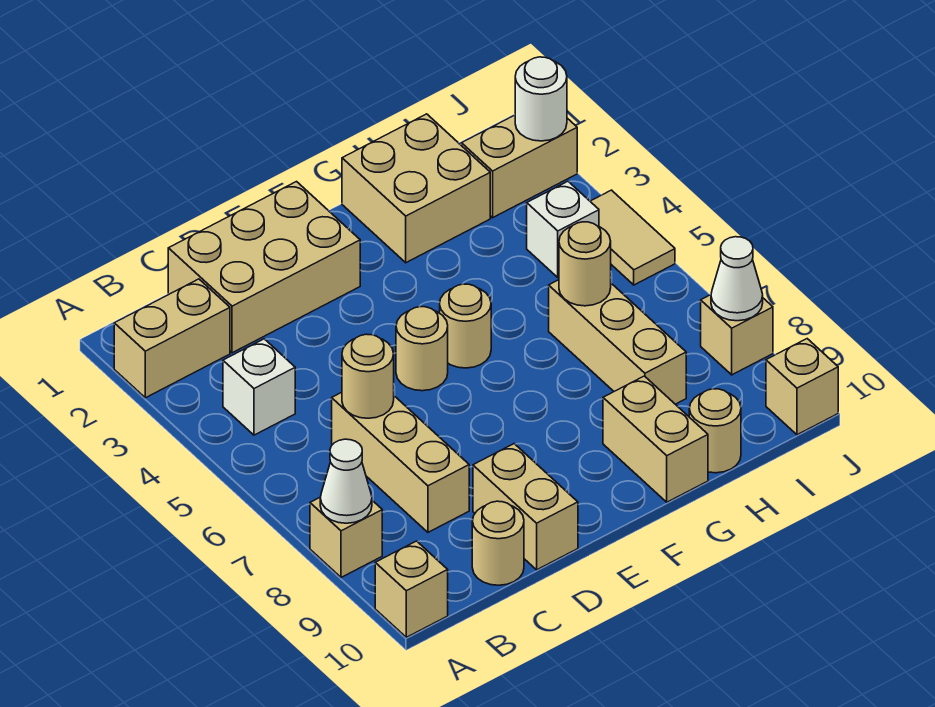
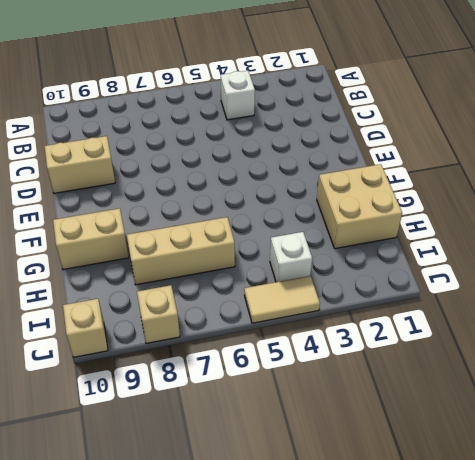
none -> tan 1x2 brick [114,279,230,398]
none -> tan 1x1 brick [310,498,382,577]
none -> tan 1x1 brick [375,541,448,637]

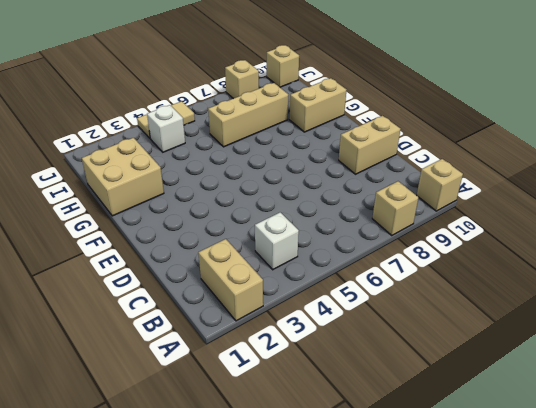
none -> tan 2x3 brick [168,182,360,353]
none -> tan 1x3 brick [332,392,469,532]
none -> tan 1x1 round brick [472,501,524,585]

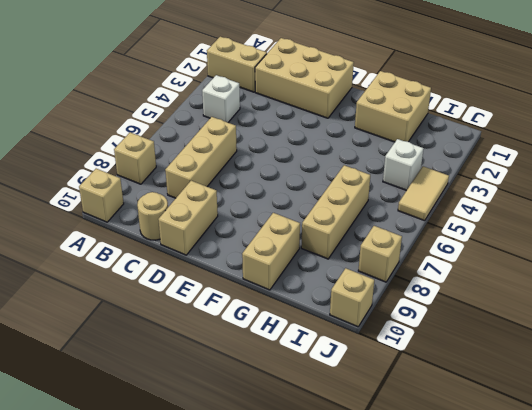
none -> tan 1x1 round brick [396,307,448,391]
none -> tan 1x1 round brick [440,284,491,368]
none -> tan 1x1 round brick [689,389,741,473]

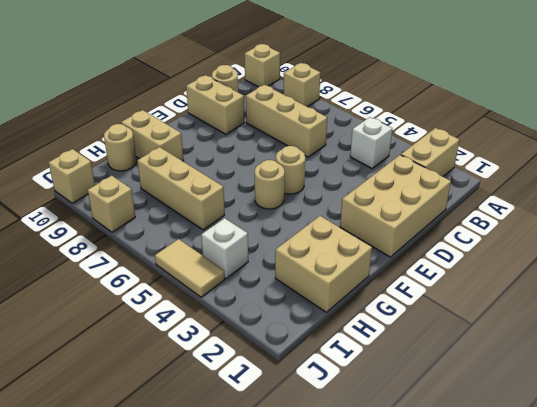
none -> tan 1x2 brick [461,115,577,218]
none -> white 1x1 cone [320,439,372,523]
none -> tan 1x1 round brick [342,334,394,418]

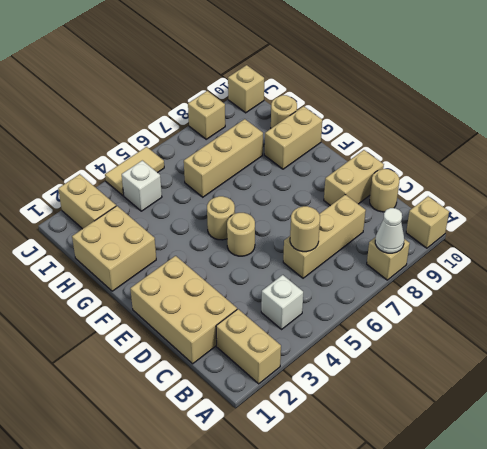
none -> tan 1x1 round brick [559,222,611,306]
none -> white 1x1 round brick [515,57,567,141]
none -> white 1x1 cone [711,237,763,321]

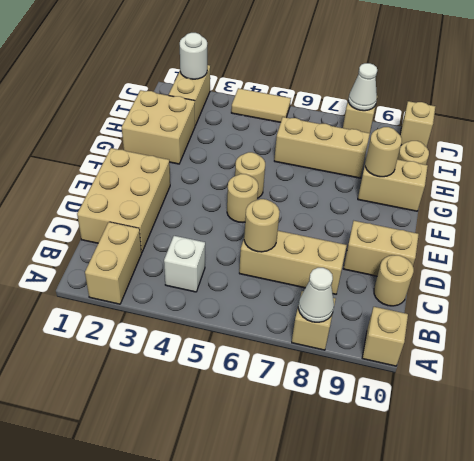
tan 1x1 round brick [365,127,402,177] -> tan 1x1 round brick moved to [559,222,611,306]
none -> white 1x1 brick [527,181,599,277]

